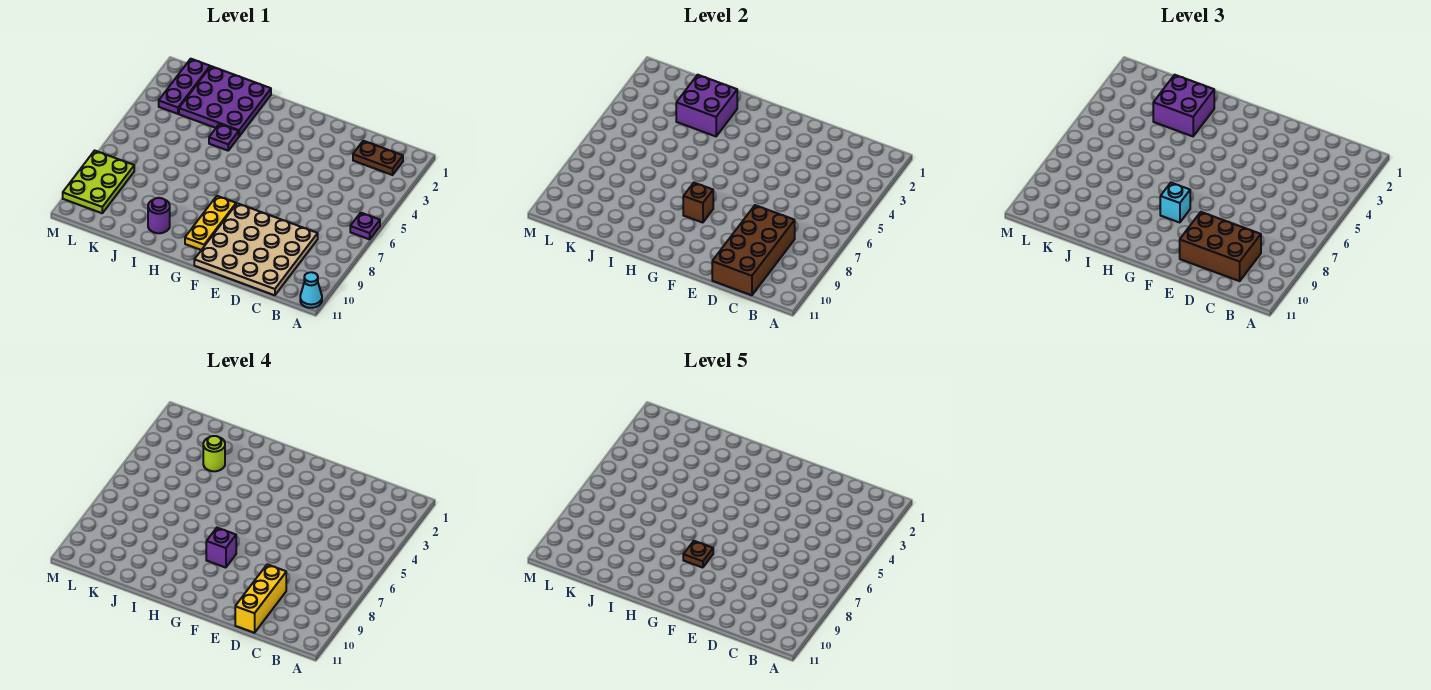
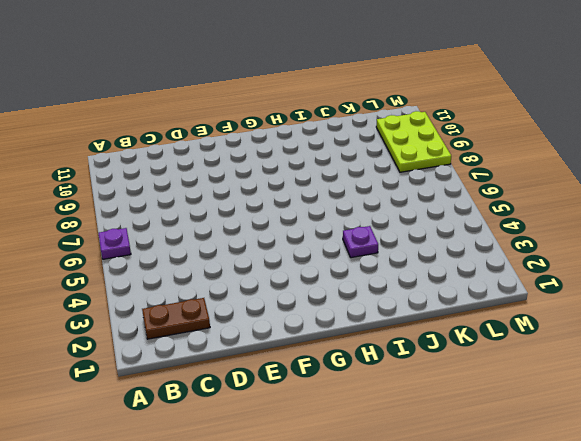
none -> cyan 1x1 cone [300,272,322,308]
none -> tan 4x4 plate [194,203,318,295]
none -> yellow 1x3 plate [185,196,236,250]

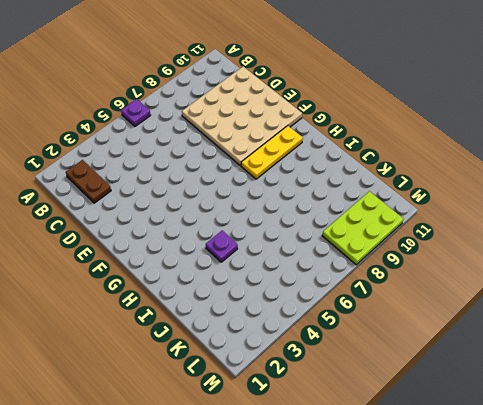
none -> cyan 1x1 cone [300,272,322,308]
none -> purple 3x3 plate [179,66,271,136]
none -> purple 1x1 round brick [148,198,170,233]

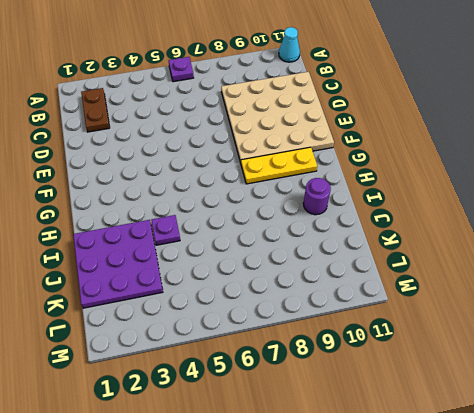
none -> purple 1x3 plate [159,59,210,114]
none -> lime 2x3 plate [63,151,134,213]
none -> brown 2x4 brick [712,205,795,295]

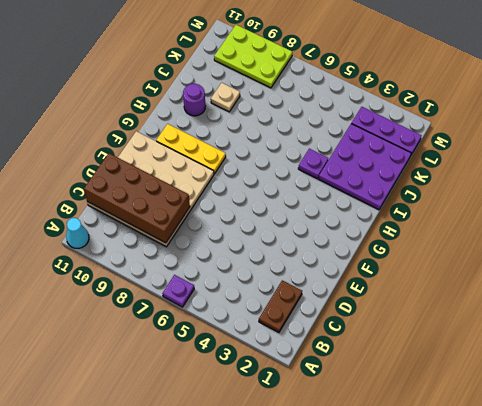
tan 1x1 plate [211,83,240,112] -> none
none -> brown 1x1 brick [683,183,713,223]
none -> purple 2x2 brick [676,75,737,136]
none -> brown 2x3 brick [1180,212,1261,281]

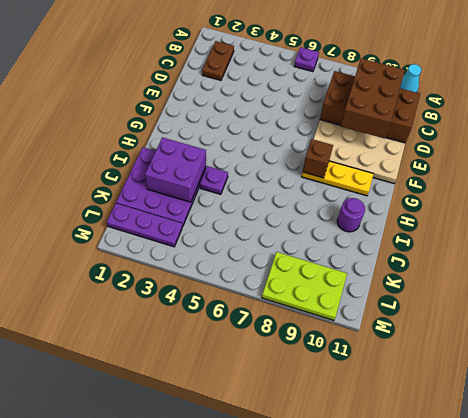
none -> cyan 1x1 brick [1160,183,1190,223]
none -> purple 2x2 brick [1153,75,1214,136]
none -> yellow 1x3 brick [235,564,286,633]

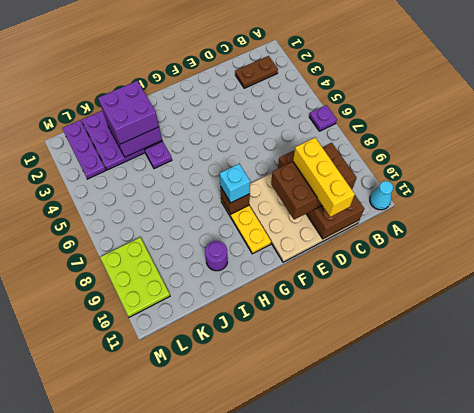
none -> purple 1x1 brick [206,528,236,568]
none -> lime 1x1 round brick [203,436,225,471]
none -> brown 1x1 plate [683,541,713,568]

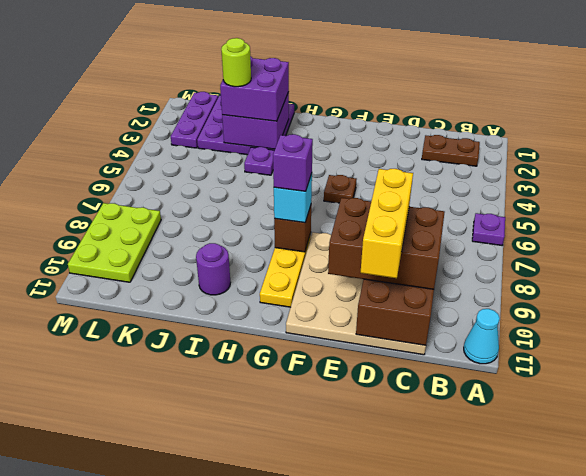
brown 1x1 plate [324,175,356,203] -> brown 1x1 plate moved to [683,541,713,568]

